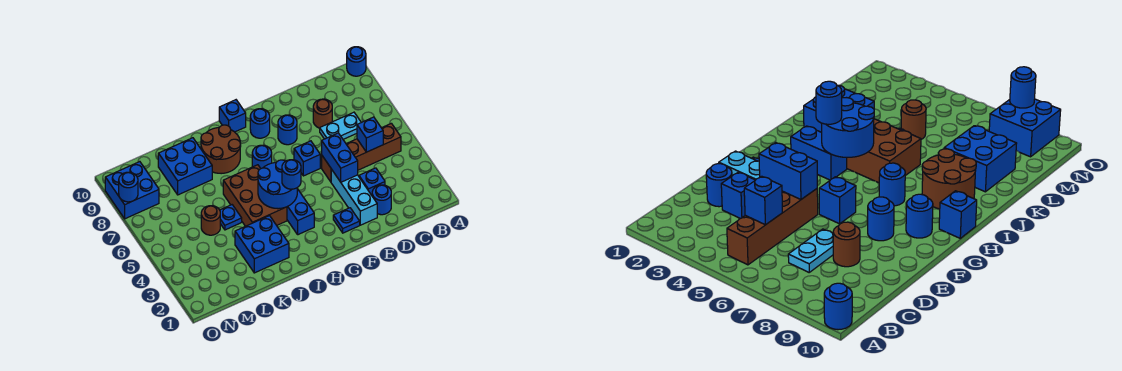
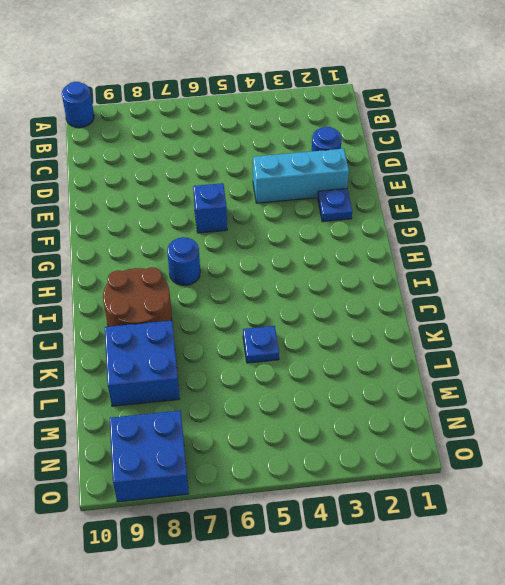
none -> brown 1x4 brick [322,123,401,182]
none -> cyan 1x2 plate [320,112,361,139]
none -> blue 1x1 brick [359,168,385,195]

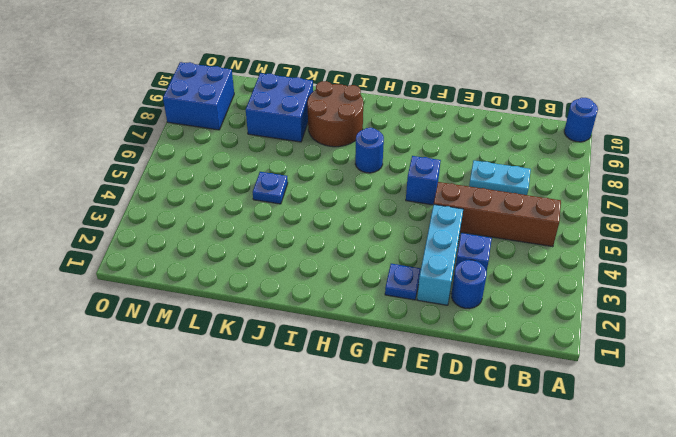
none -> brown 1x1 round brick [313,99,332,128]
none -> blue 1x1 round brick [278,115,297,145]
none -> blue 1x1 round brick [250,109,270,138]

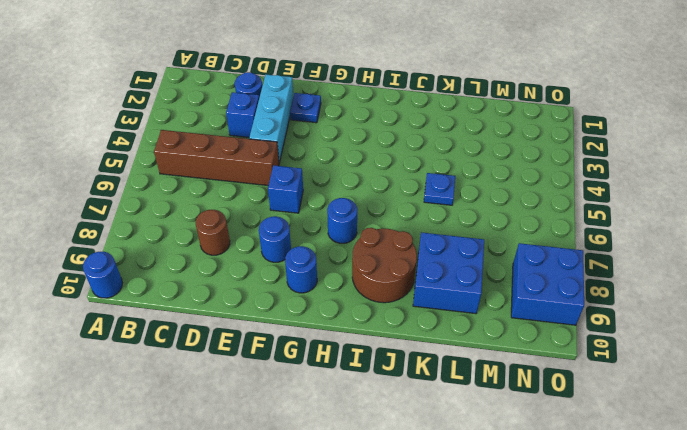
none -> cyan 1x2 plate [320,112,361,139]
none -> blue 1x2 brick [287,189,314,235]
none -> blue 1x1 brick [219,100,246,132]

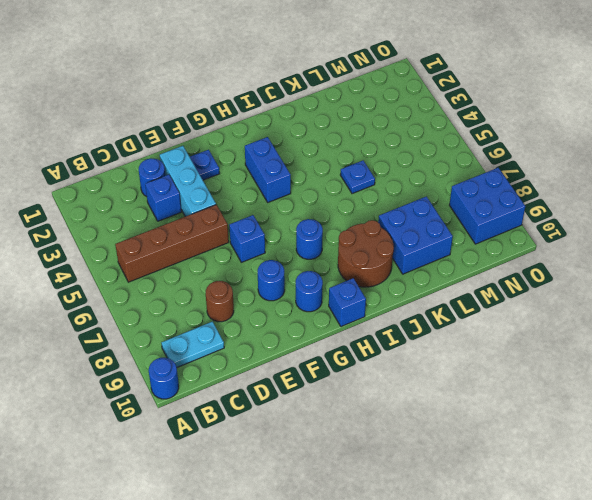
cyan 1x2 plate [161,322,224,367] -> cyan 1x2 plate moved to [320,112,361,139]
none -> brown 2x3 brick [223,165,287,226]
none -> blue 2x2 brick [235,216,289,273]
none -> brown 1x1 round brick [201,206,220,235]

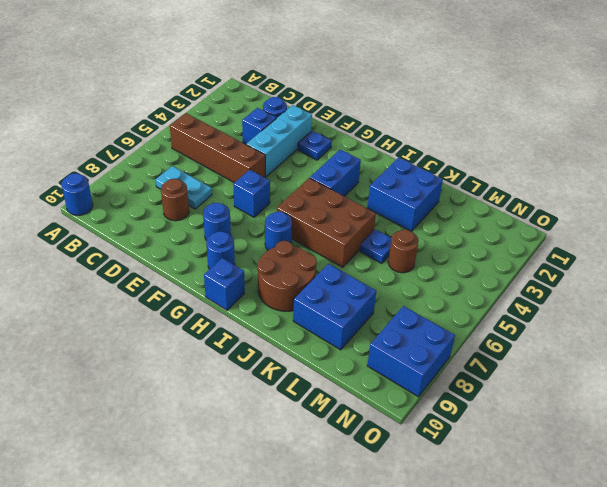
brown 2x3 brick [277,178,376,267] -> brown 2x3 brick turned to [223,165,287,226]
none -> blue 1x1 brick [357,117,383,152]
none -> blue 1x2 brick [322,133,358,182]
none -> blue 2x2 round brick [258,160,297,209]

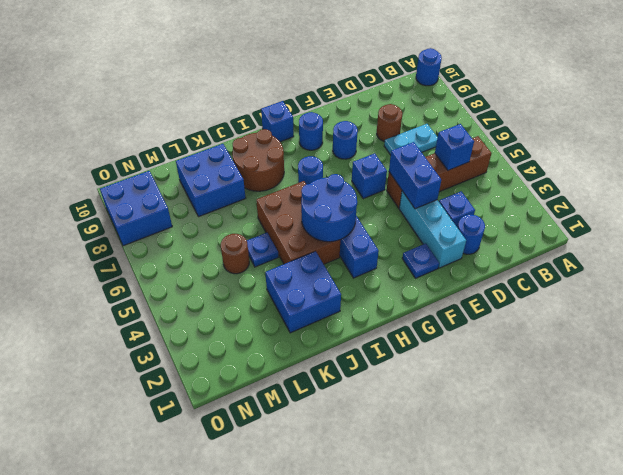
none -> blue 1x1 round brick [119,172,138,202]
none -> blue 1x1 round brick [282,160,301,189]

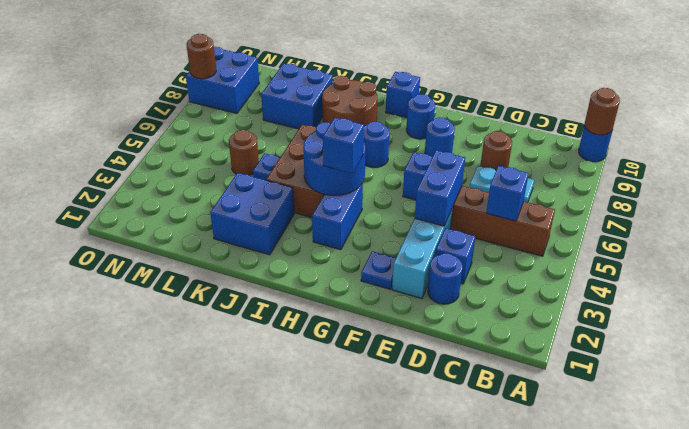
brown 1x1 round brick [585,88,620,135] -> none
blue 1x1 brick [323,118,364,173] -> blue 1x1 round brick [282,160,301,189]
brown 1x1 round brick [187,34,216,79] -> blue 1x1 round brick [119,172,138,202]

